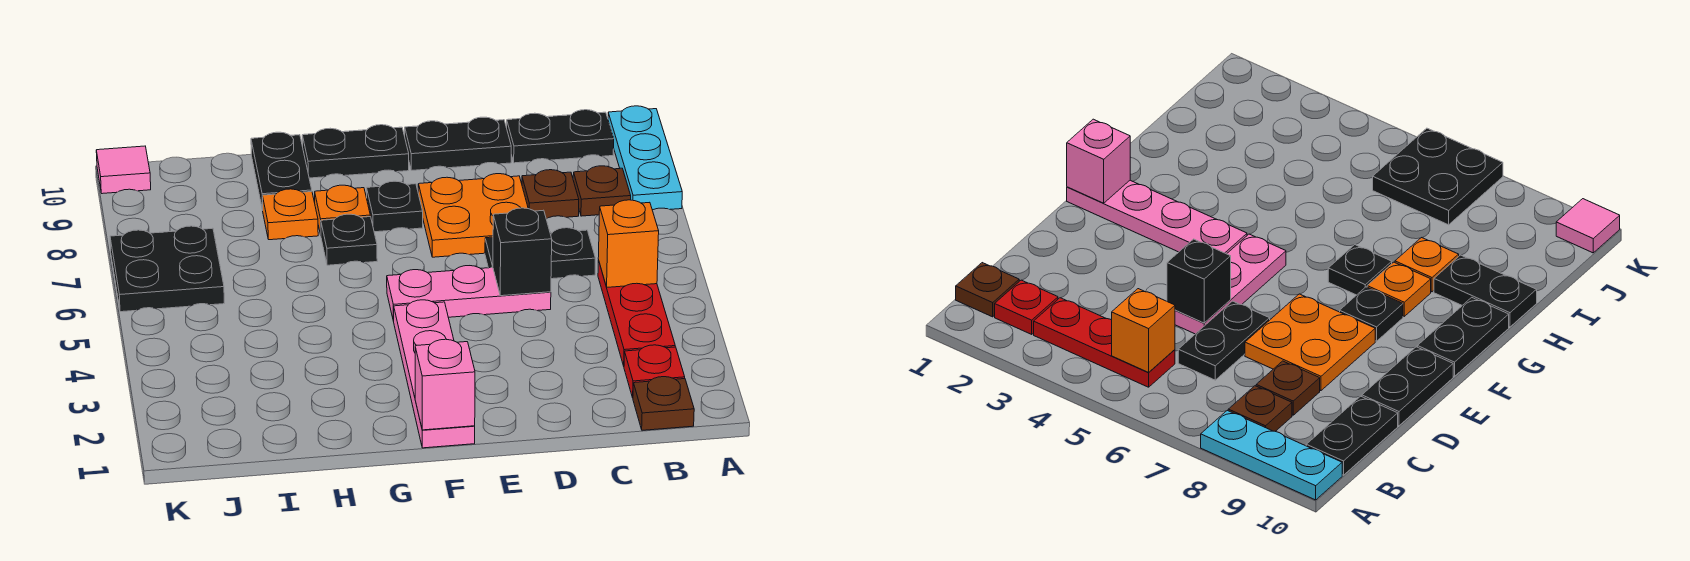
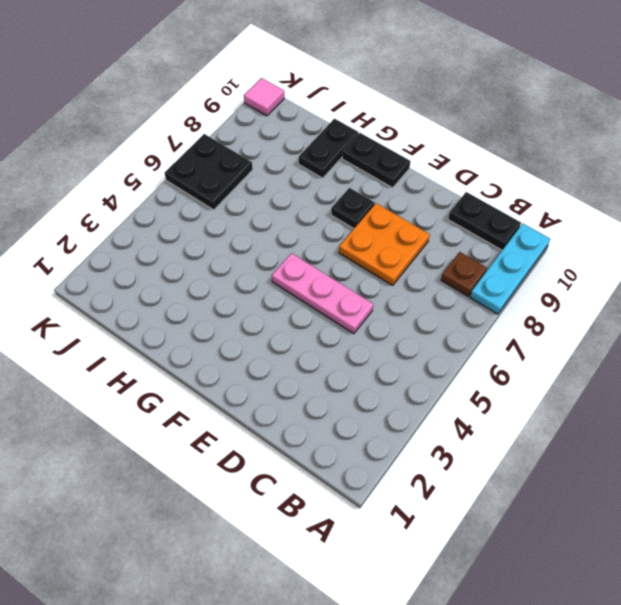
none -> brown 1x1 plate [633,377,694,430]
none -> red 1x1 plate [624,345,685,398]
none -> red 1x3 plate [598,260,675,366]

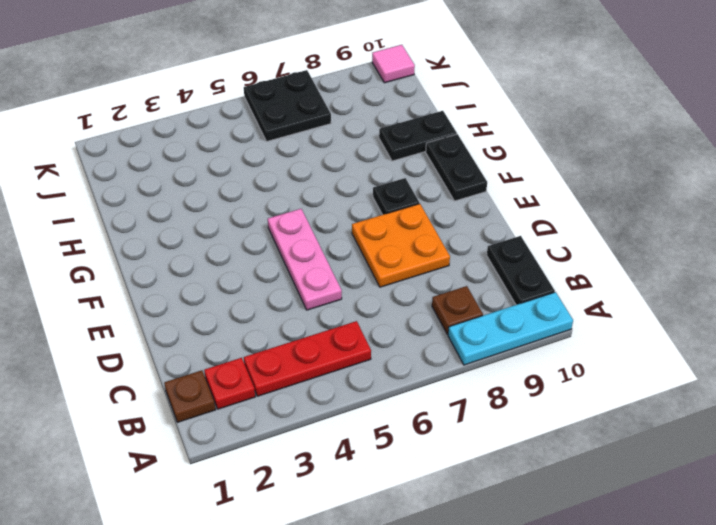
none -> black 1x2 plate [485,228,596,279]
none -> brown 1x1 plate [522,170,579,219]
none -> black 1x2 plate [405,117,511,170]

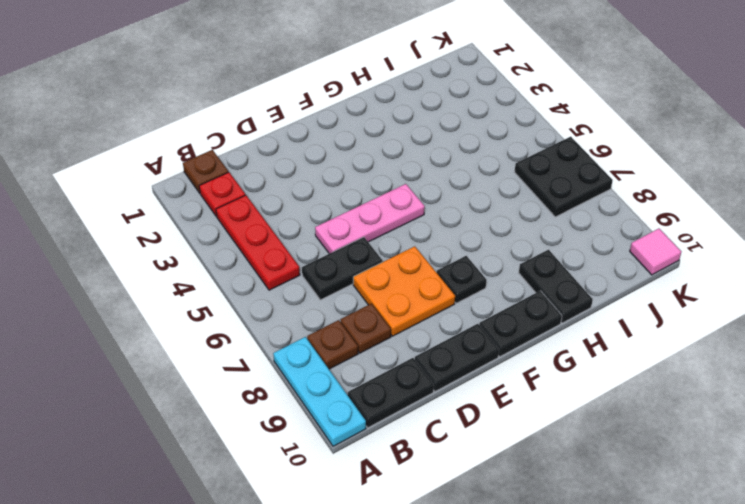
none -> pink 1x4 plate [394,300,475,448]
none -> black 1x1 plate [321,214,377,265]
none -> orange 1x1 plate [315,185,370,234]

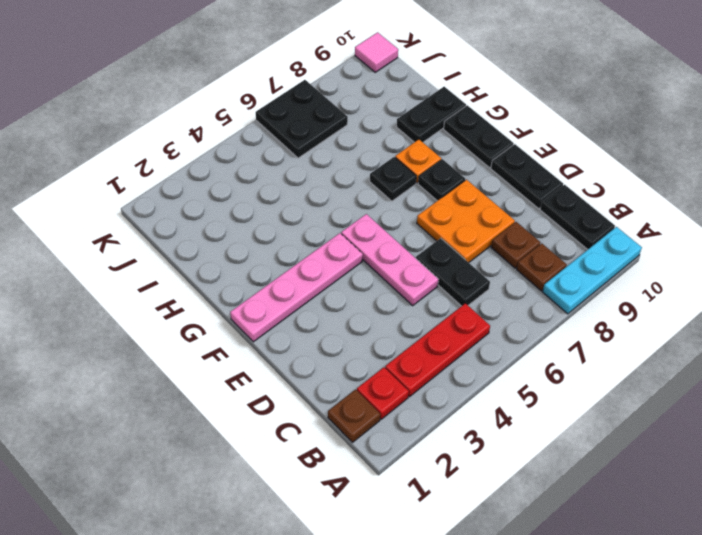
none -> orange 1x1 plate [262,189,318,240]
none -> orange 1x1 brick [598,200,659,287]
none -> black 1x1 brick [493,208,552,296]

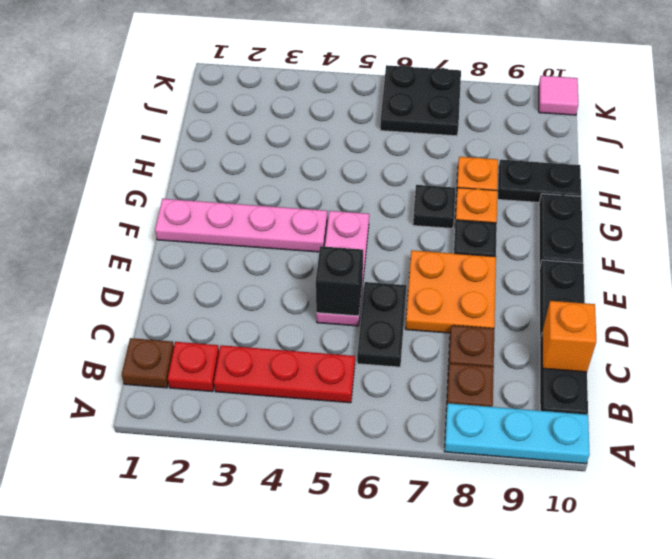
orange 1x1 brick [542,301,596,372] -> orange 1x1 brick moved to [598,200,659,287]
none -> pink 1x1 brick [415,339,475,430]

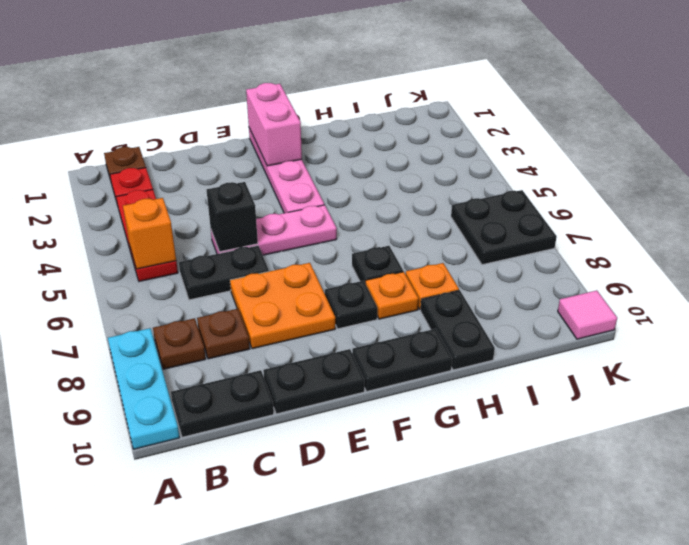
pink 1x2 brick [246,83,302,166] -> pink 1x1 brick [415,339,475,430]

